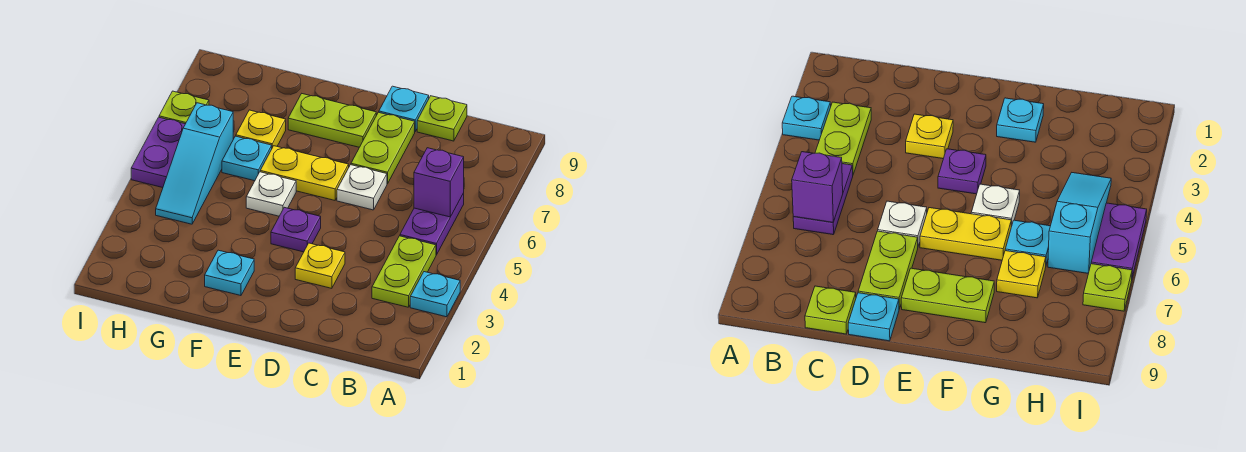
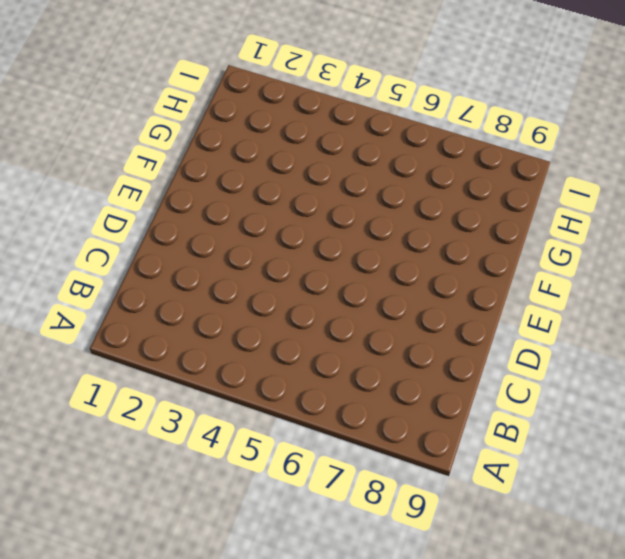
none -> cyan 1x1 plate [410,272,460,317]
none -> lime 1x2 plate [372,236,436,307]
none -> purple 1x2 plate [400,193,464,255]

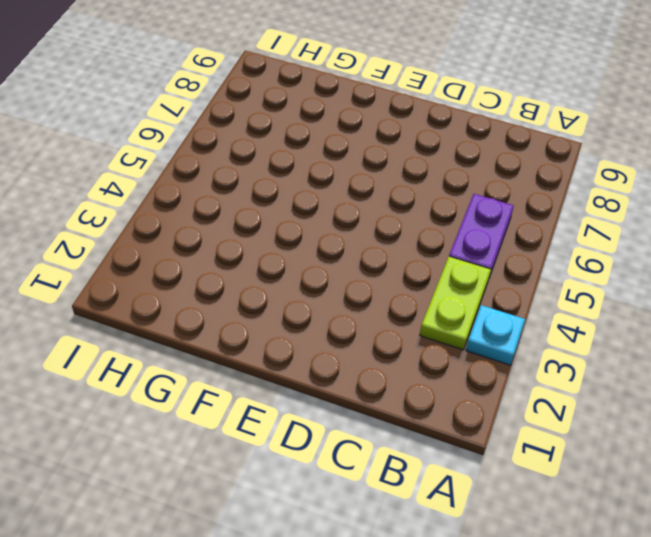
none -> lime 1x1 plate [417,96,467,141]
none -> yellow 1x1 plate [295,243,345,288]
none -> white 1x1 plate [337,165,387,210]

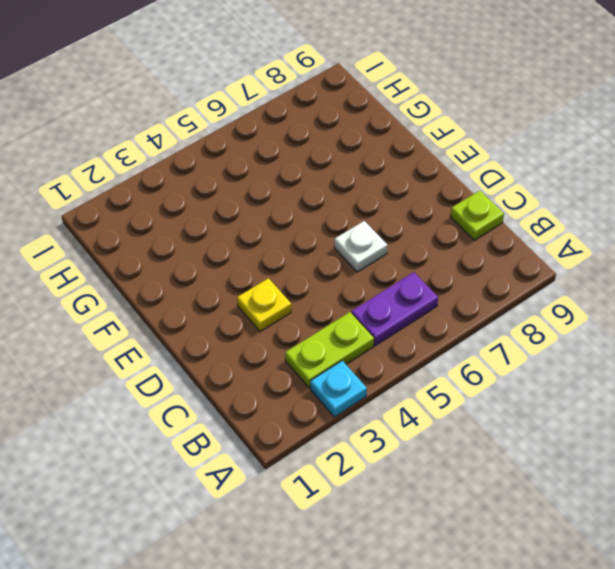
none -> lime 1x2 plate [351,112,415,184]
none -> cyan 1x1 plate [379,86,429,131]
none -> purple 1x1 plate [271,207,321,252]

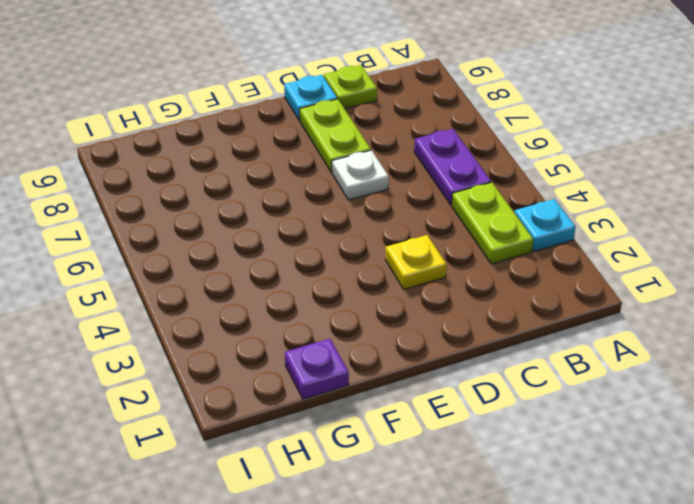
purple 1x1 plate [285,339,349,399] -> purple 1x1 plate moved to [271,207,321,252]
none -> yellow 1x2 plate [260,146,349,200]
none -> lime 1x2 plate [288,94,376,147]
none -> cyan 1x1 plate [205,250,254,296]

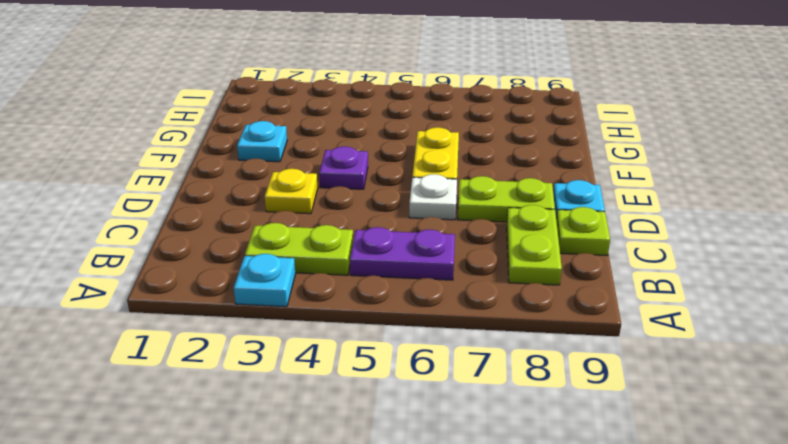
lime 1x2 plate [507,205,562,285] -> lime 1x2 plate moved to [288,94,376,147]
none -> white 1x1 plate [246,172,296,216]
none -> cyan 1x1 plate [222,136,272,181]
none -> yellow 1x1 plate [236,110,286,147]

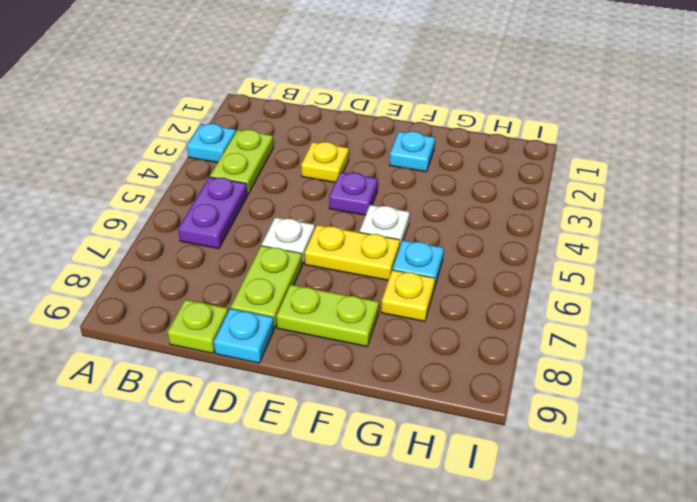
none -> cyan 1x3 slope [156,103,233,224]
none -> purple 1x2 plate [131,117,185,188]
none -> lime 1x1 plate [159,91,209,124]

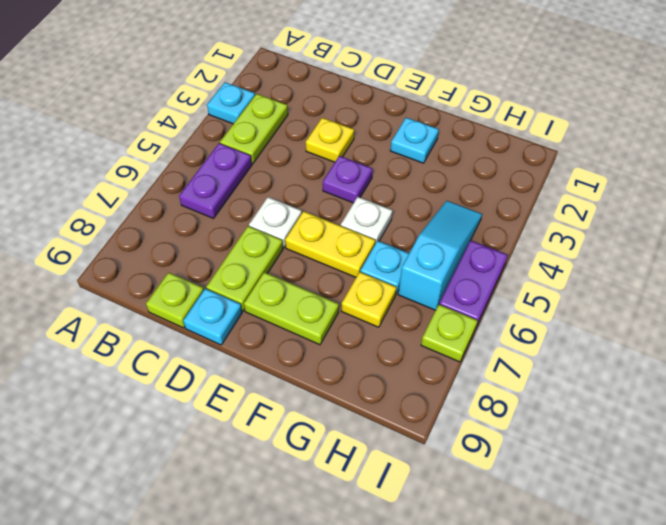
none -> purple 1x1 brick [414,148,464,217]

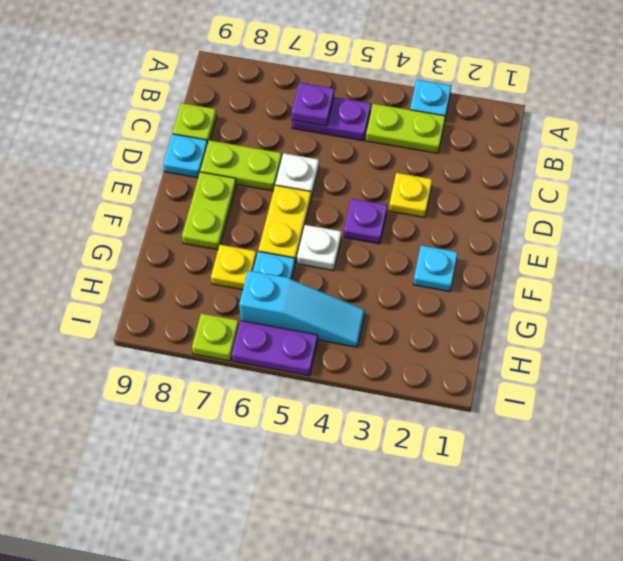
purple 1x1 plate [291,83,334,126] -> purple 1x1 brick [414,148,464,217]

